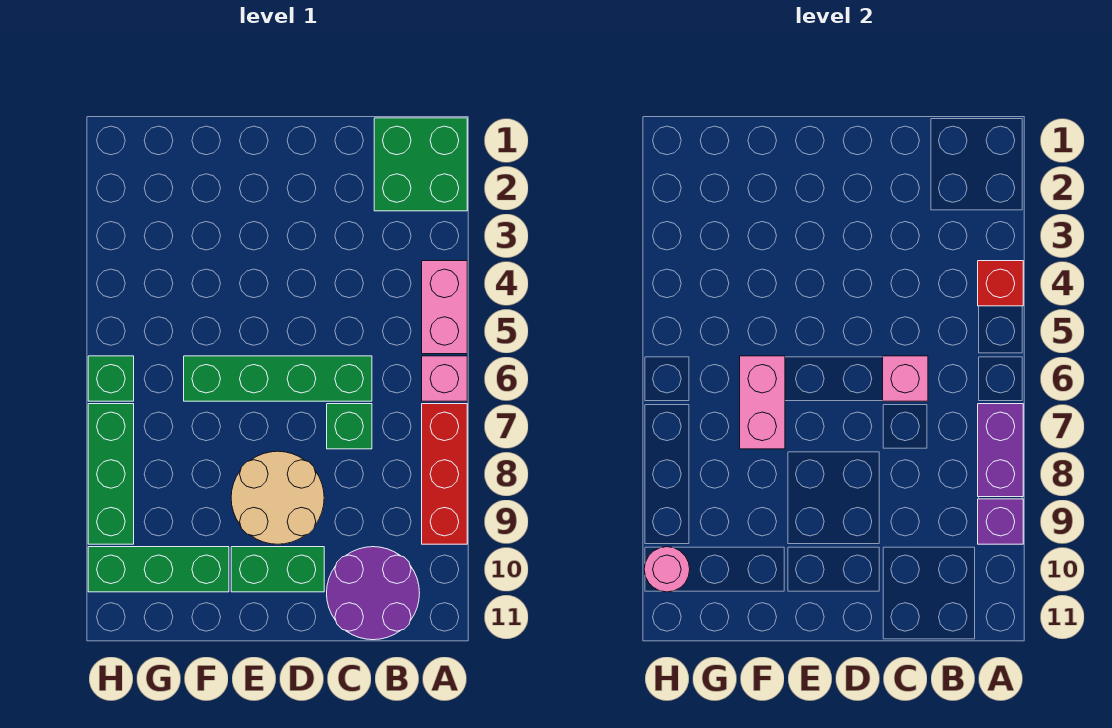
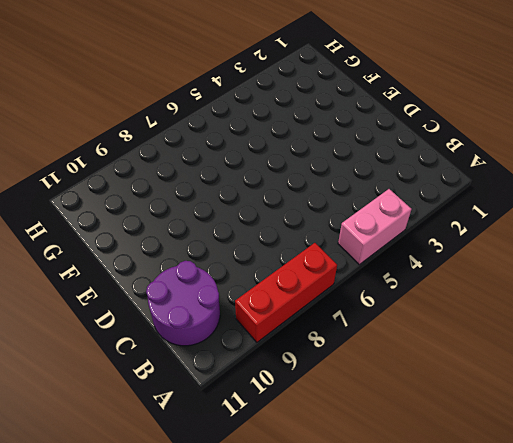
none -> green 2x2 brick [374,118,467,211]
none -> pink 1x1 brick [422,356,467,401]
none -> green 1x4 brick [184,356,372,401]

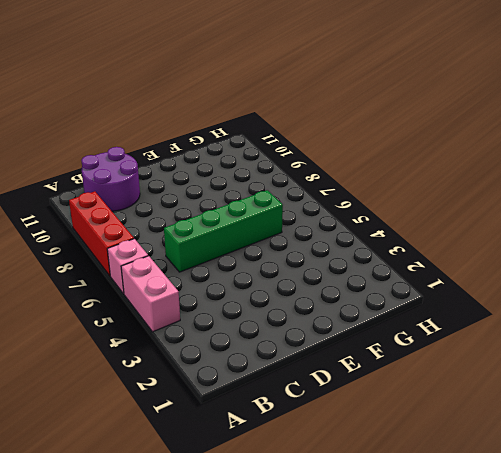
none -> green 2x2 brick [374,118,467,211]
none -> green 1x1 brick [327,404,372,449]
none -> tan 2x2 round brick [231,451,324,544]

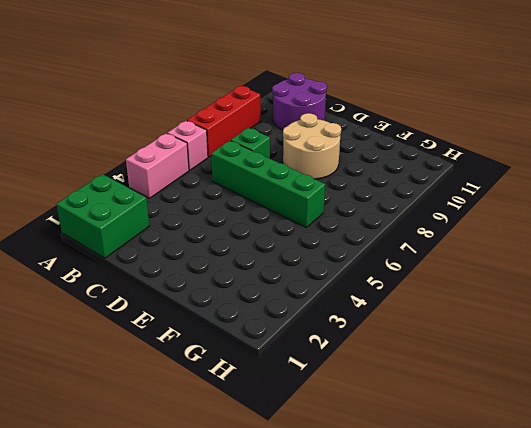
none -> green 1x2 brick [231,547,324,592]
none -> green 1x3 brick [88,547,229,592]
none -> green 1x1 brick [88,356,134,401]

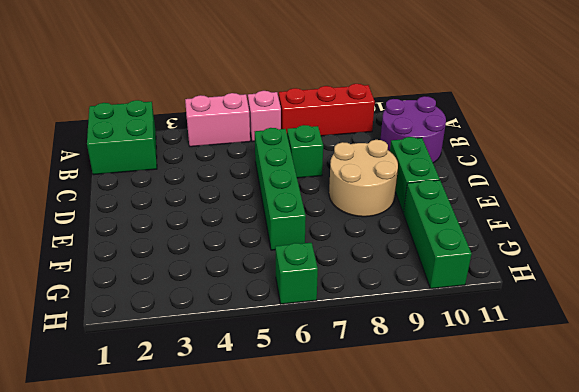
none -> green 1x3 brick [88,404,134,544]
none -> red 1x1 brick [978,261,1023,306]
none -> purple 1x2 brick [978,404,1023,497]

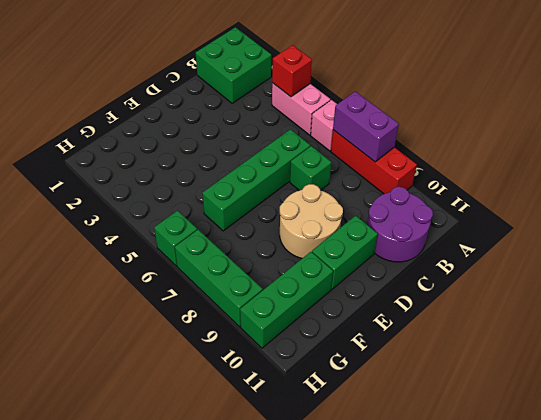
none -> purple 1x1 brick [978,499,1023,544]
none -> pink 1x1 brick [883,356,928,401]
none -> pink 1x2 brick [740,356,785,449]

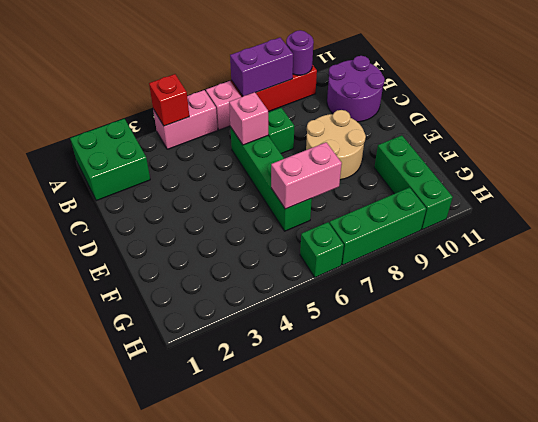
purple 1x1 round brick [286,30,314,75] -> purple 1x1 brick [978,499,1023,544]
none -> green 1x2 brick [231,547,324,592]
none -> pink 1x1 round brick [644,547,690,592]

